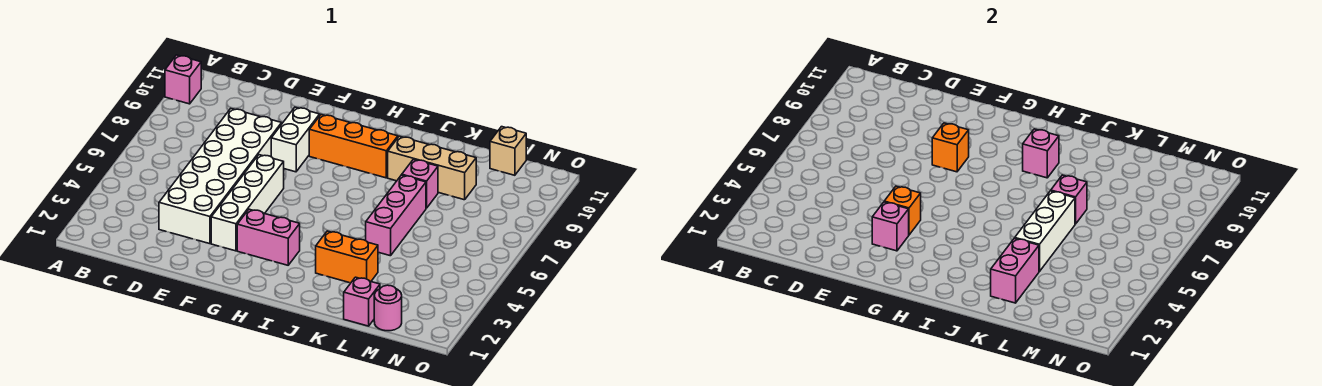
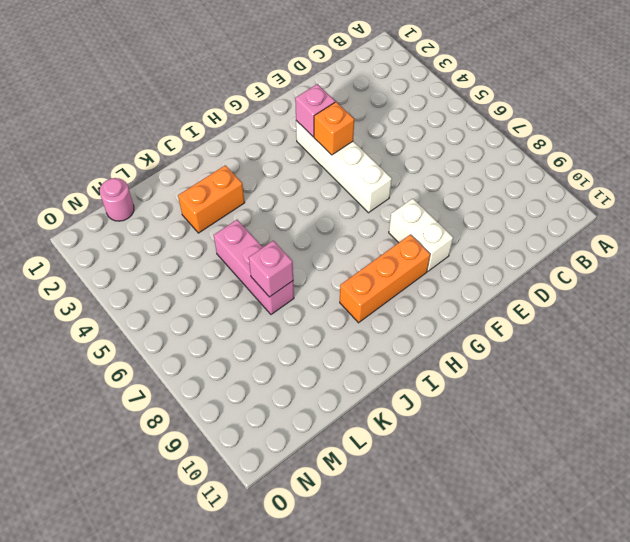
none -> pink 1x1 brick [165,55,201,104]
none -> white 2x6 brick [159,109,282,244]
none -> pink 1x2 brick [237,209,300,265]

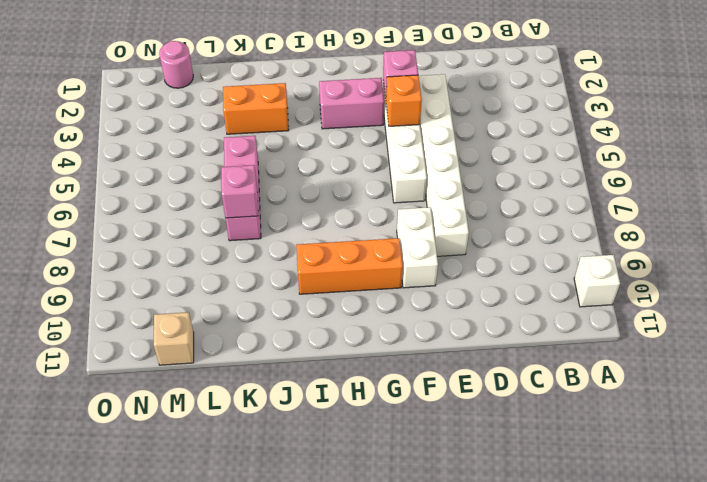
white 1x1 brick [574,255,620,307] -> pink 1x1 brick [165,55,201,104]
white 1x6 brick [419,74,469,256] -> white 2x6 brick [159,109,282,244]
none -> tan 1x3 brick [388,136,476,200]
none -> pink 1x1 brick [402,159,438,208]
none -> pink 1x1 brick [344,277,380,326]

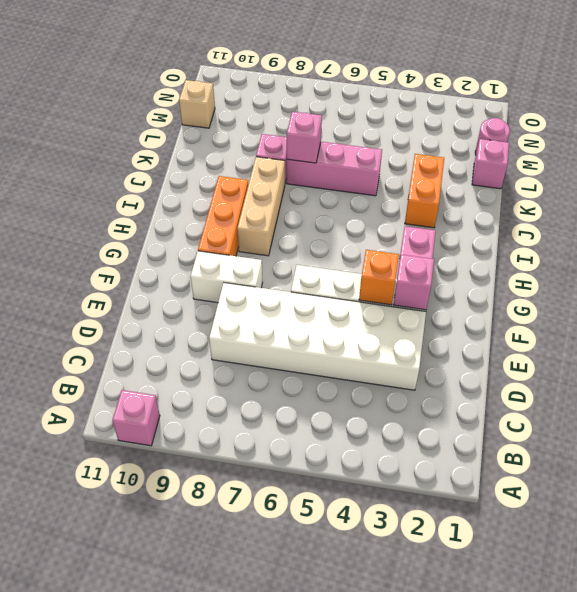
tan 1x3 brick [237,157,285,256] -> tan 1x3 brick moved to [388,136,476,200]
none -> orange 1x1 brick [932,123,969,172]
none -> pink 1x1 brick [1023,129,1059,178]
none -> pink 1x2 brick [991,238,1039,303]

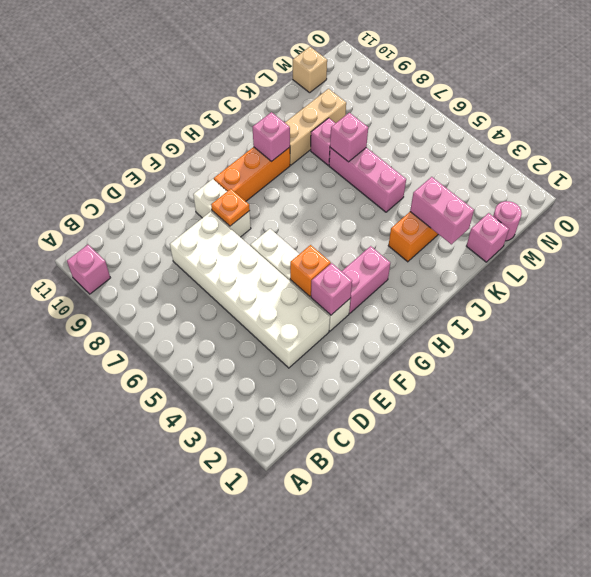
orange 1x1 plate [211,189,250,226] -> orange 1x1 brick [932,123,969,172]
none -> white 1x3 brick [1015,191,1075,271]

